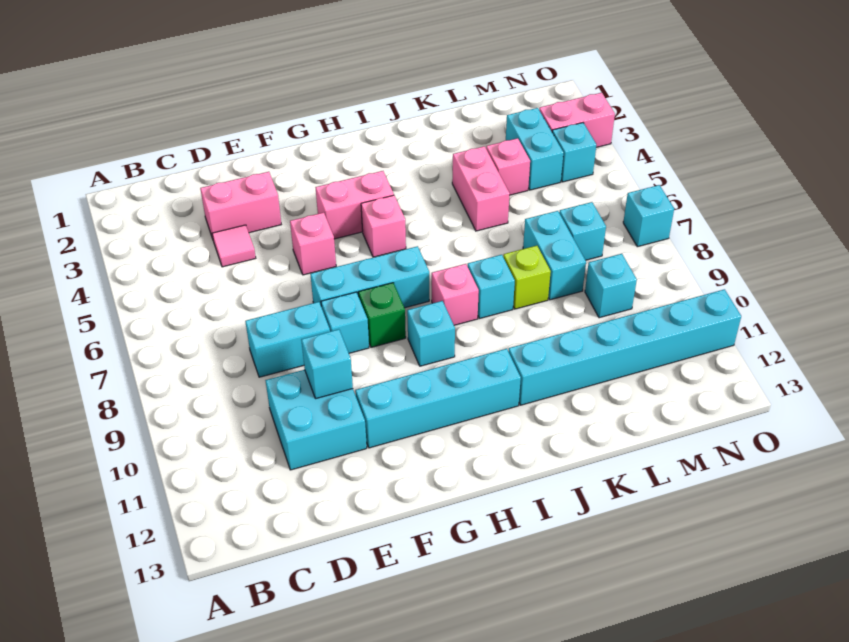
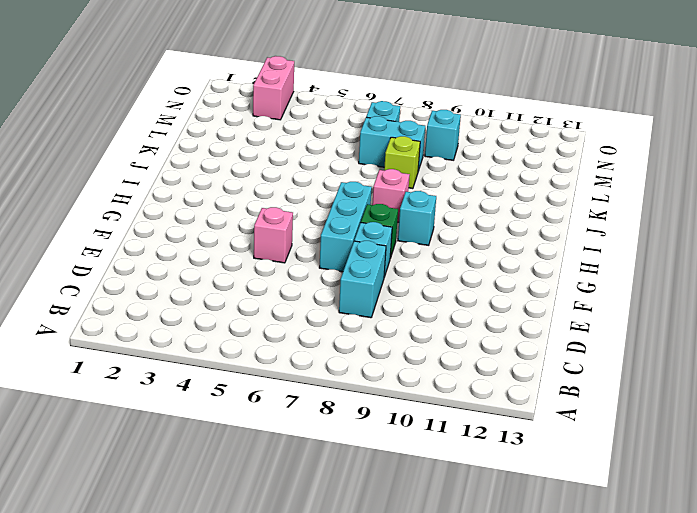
none -> pink 1x2 brick [200,172,281,239]
none -> pink 1x1 tile [212,225,256,267]
none -> cyan 2x2 brick [265,370,367,470]

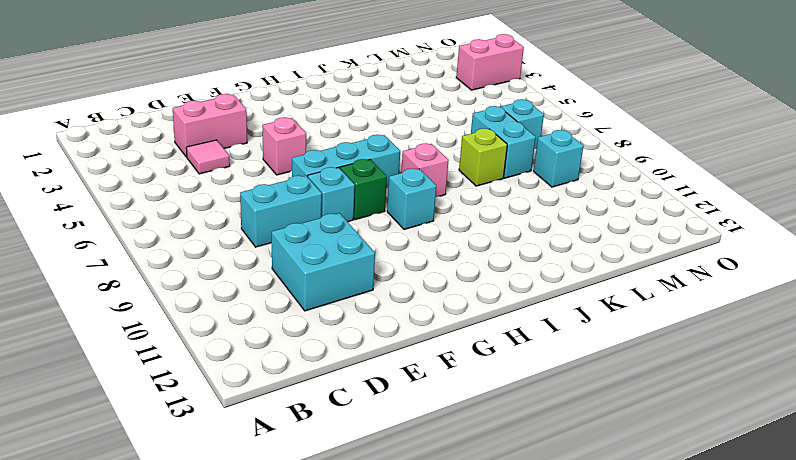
none -> cyan 1x4 brick [355,349,521,448]
none -> pink 1x2 brick [315,171,394,239]
none -> pink 1x1 brick [361,195,406,257]

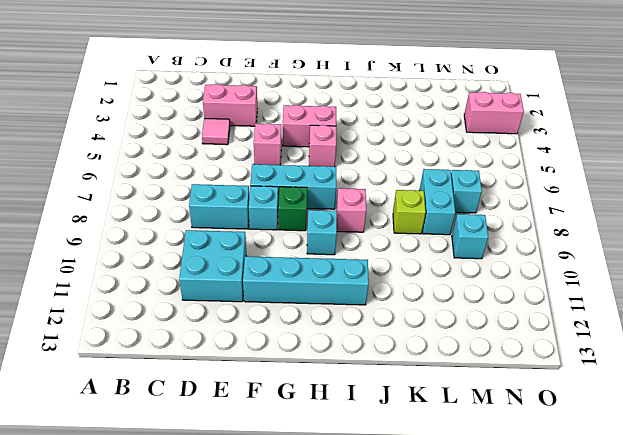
none -> cyan 1x1 brick [468,255,515,319]
none -> cyan 1x6 brick [508,289,741,405]
none -> pink 1x2 brick [452,146,510,231]

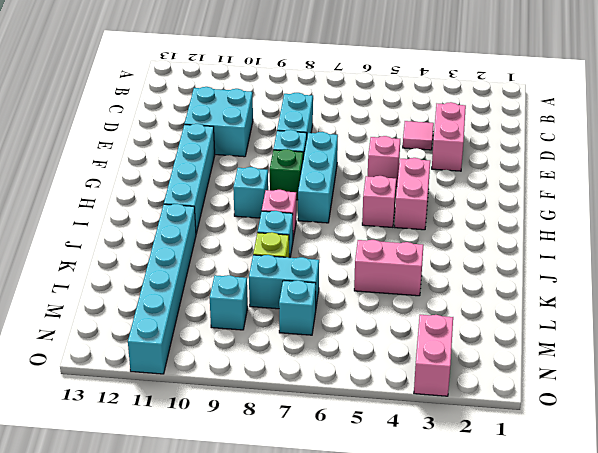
none -> pink 1x1 brick [486,138,530,195]
none -> cyan 1x2 brick [506,108,564,190]
none -> cyan 1x1 brick [552,123,596,182]

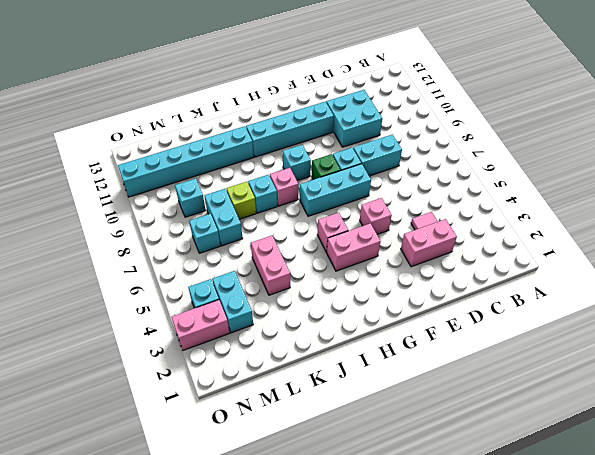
none -> pink 1x1 brick [486,138,530,195]
none -> cyan 1x1 brick [623,185,674,247]
none -> cyan 1x1 brick [301,329,353,399]

